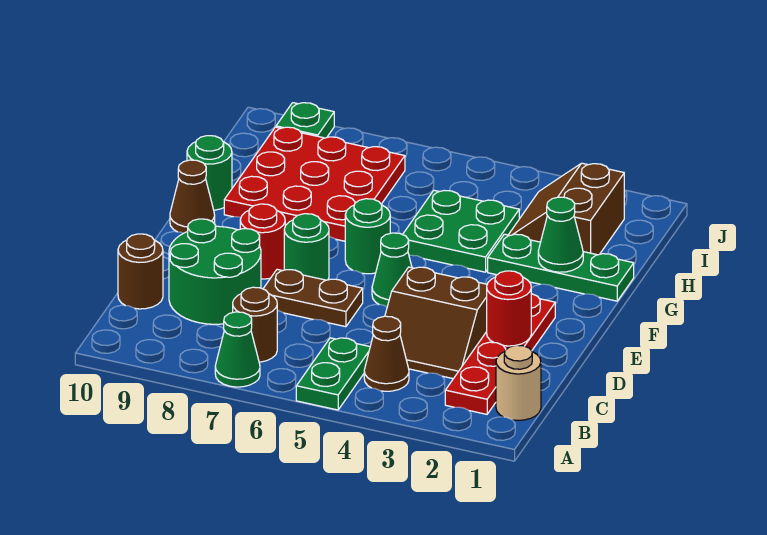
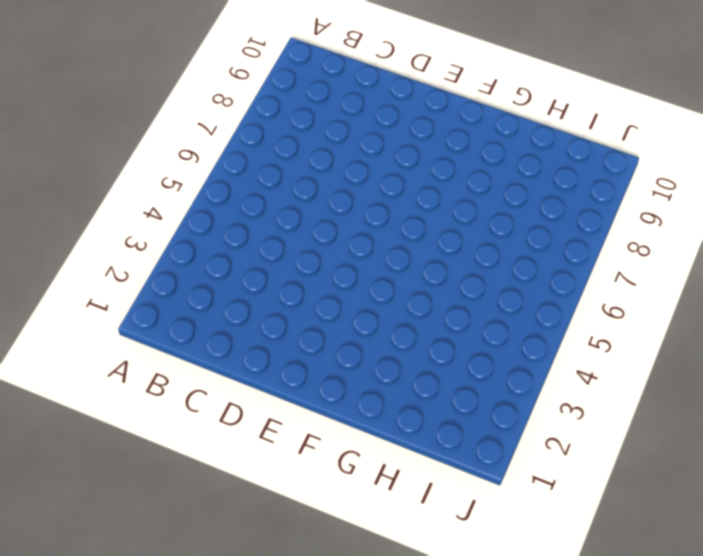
none -> green 1x2 plate [296,338,370,410]
none -> green 1x1 cone [215,312,260,387]
none -> tan 1x1 round brick [496,345,541,420]

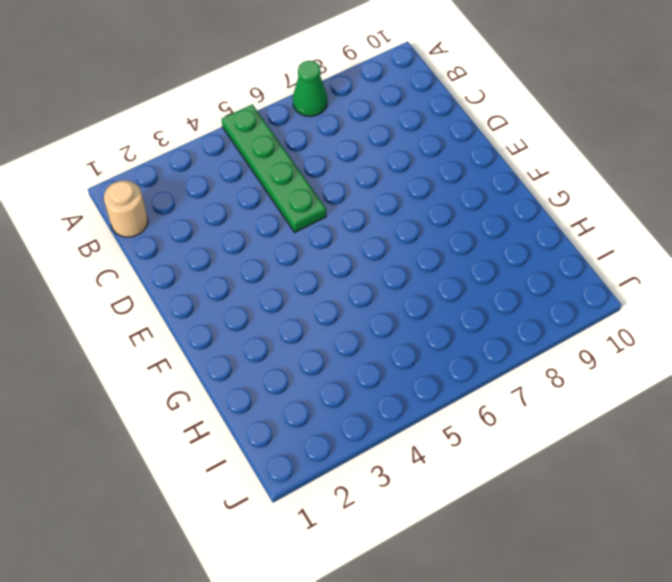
green 1x4 plate [222,105,326,232] -> green 1x2 plate [296,338,370,410]
none -> red 1x4 plate [445,294,555,414]
none -> brown 1x1 cone [364,316,409,391]
none -> brown 1x1 round brick [233,287,277,362]

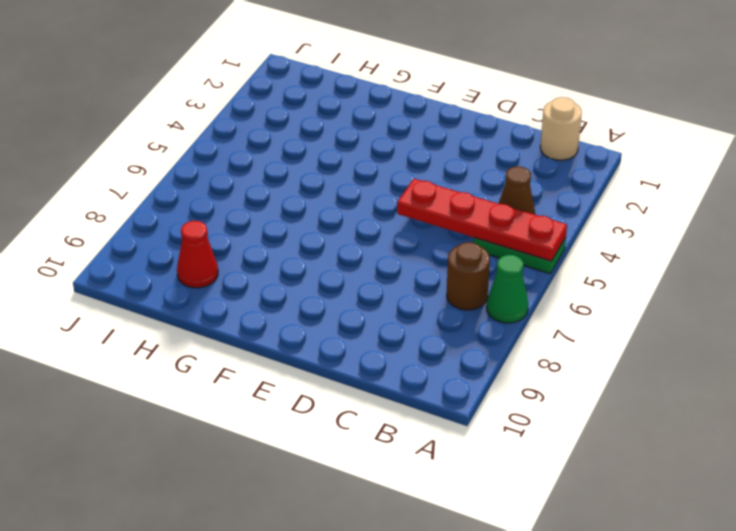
red 1x4 plate [397,179,567,261] -> red 1x4 plate moved to [445,294,555,414]
red 1x1 cone [177,221,218,288] -> red 3x3 plate [224,127,405,241]
none -> brown 2x2 slope [385,267,487,379]
none -> green 2x2 round brick [169,219,261,324]
none -> brown 1x1 round brick [118,234,163,309]

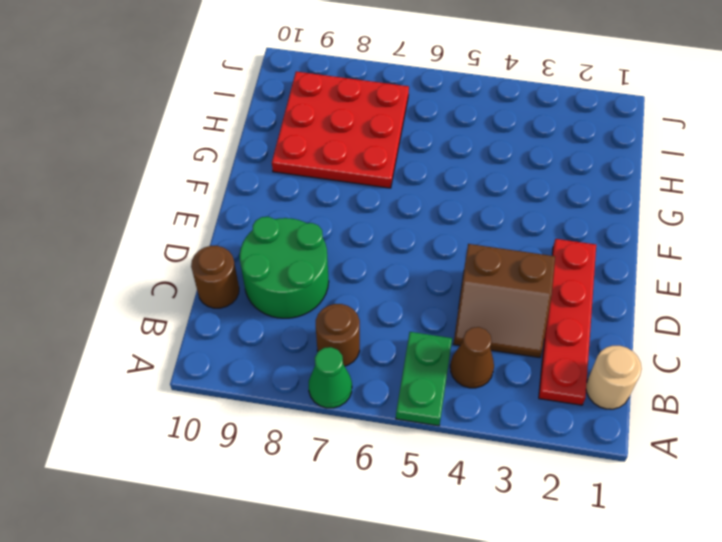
none -> brown 1x2 plate [263,269,363,327]
none -> green 1x1 cone [372,233,412,307]
none -> green 1x1 round brick [284,214,329,280]

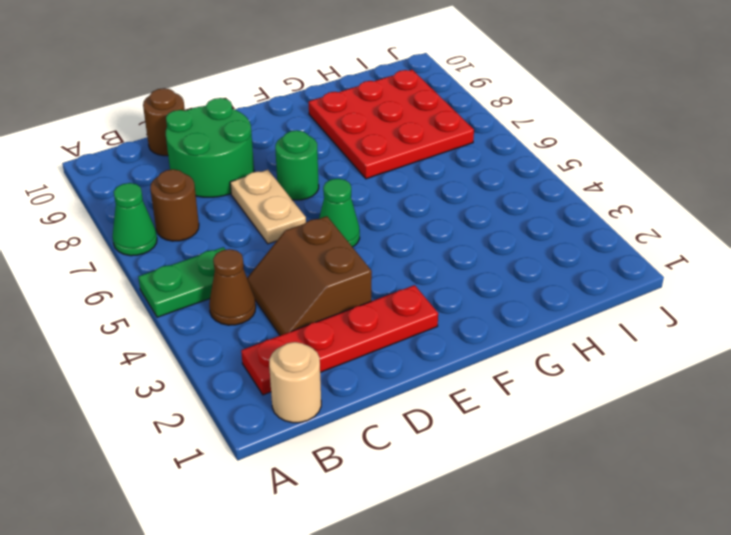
tan 1x2 plate [230,170,306,244] -> brown 1x2 plate [263,269,363,327]
none -> red 1x1 round brick [240,204,285,279]
none -> green 1x1 round brick [345,199,390,274]
none -> brown 1x1 cone [170,160,215,233]

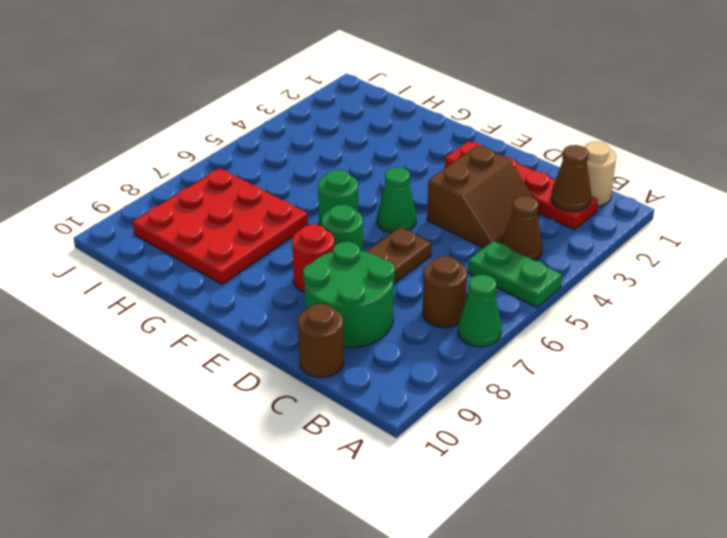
brown 1x1 cone [551,145,591,212] -> brown 1x1 cone moved to [170,160,215,233]
none -> green 1x3 plate [488,234,634,301]
none -> green 2x2 plate [403,190,519,272]
none -> green 1x1 round brick [187,136,232,210]

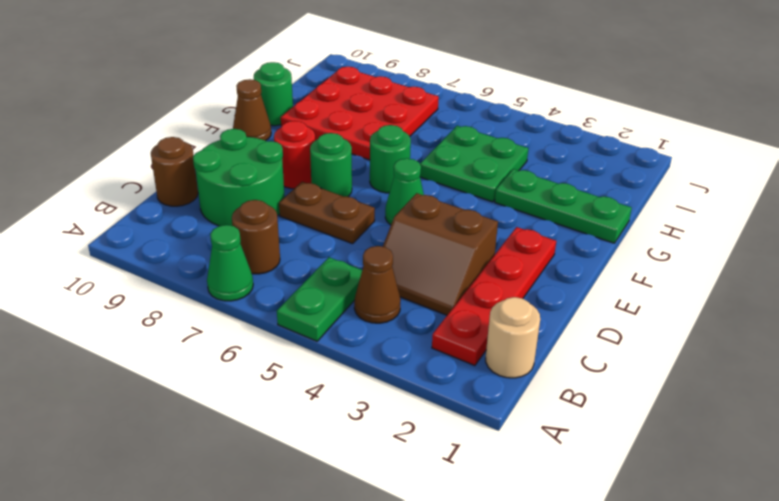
none -> brown 2x2 slope [509,163,624,255]
none -> green 1x1 plate [276,103,334,138]
none -> red 1x1 round brick [487,271,531,346]

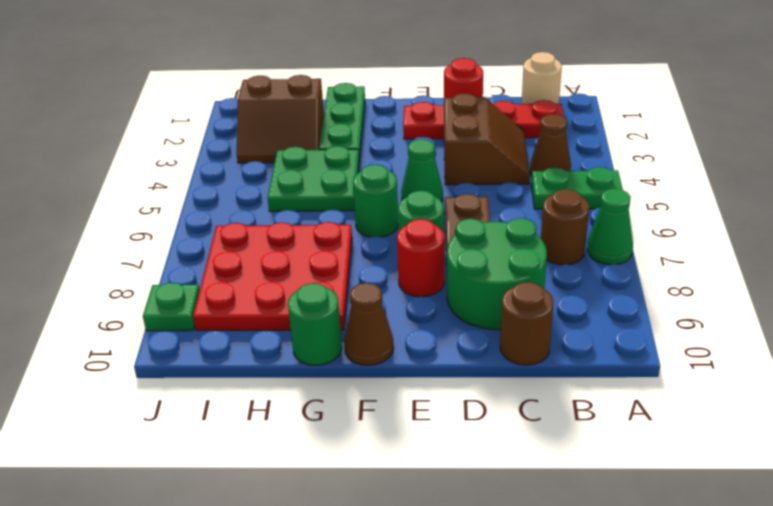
none -> green 1x1 cone [538,197,583,272]

